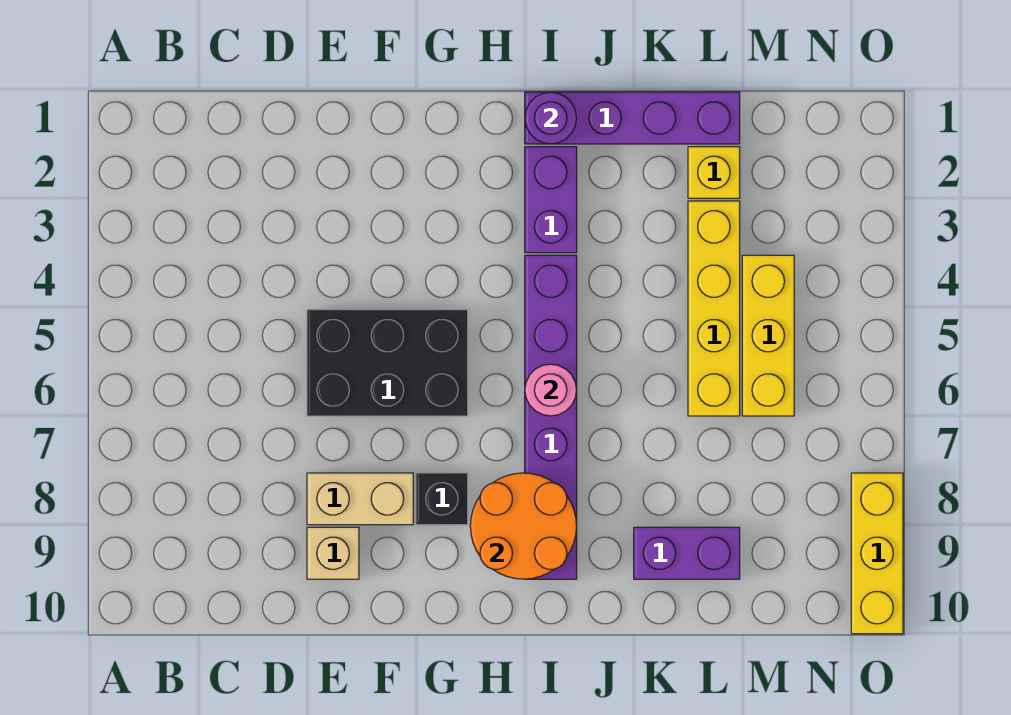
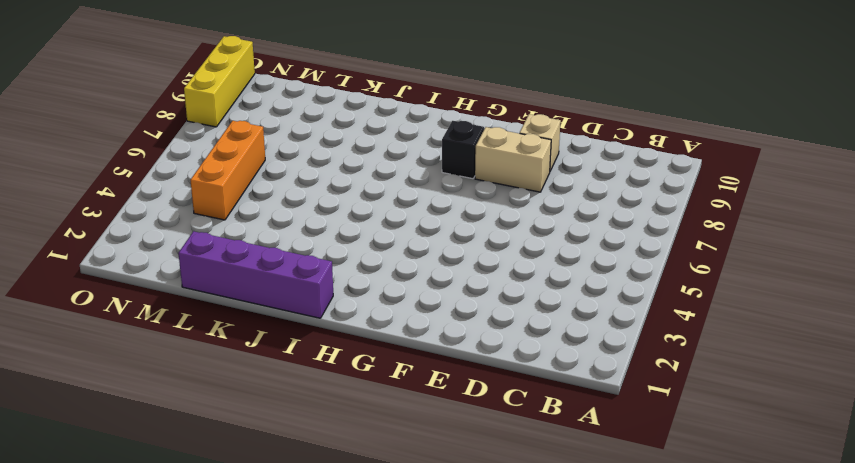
orange 1x3 brick [190,121,265,220] -> yellow 1x3 brick [742,255,794,416]
none -> black 2x3 brick [307,310,468,416]
none -> purple 1x2 brick [525,147,577,253]
none -> purple 1x6 brick [525,255,577,579]

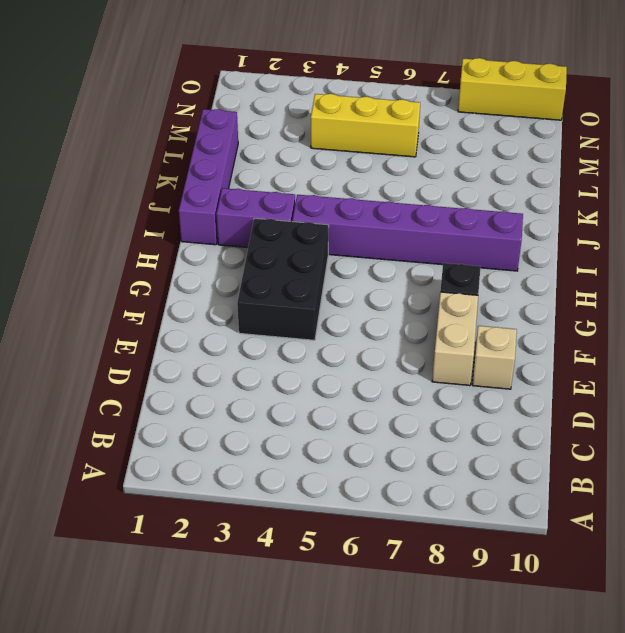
black 2x3 brick [237,218,329,340] -> black 2x3 brick moved to [307,310,468,416]
none -> purple 1x2 brick [634,527,740,579]
none -> yellow 1x1 brick [688,147,740,198]
none -> yellow 1x4 brick [688,201,740,416]

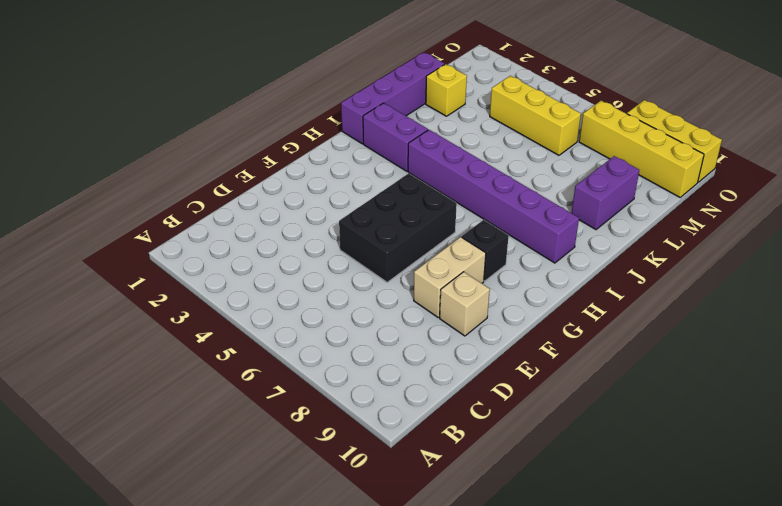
yellow 1x4 brick [579,101,704,197] -> yellow 1x4 brick moved to [688,201,740,416]
none -> orange 2x2 round brick [470,473,577,579]
none -> purple 1x1 round brick [525,92,576,144]
none -> pink 1x1 round brick [525,364,577,416]

